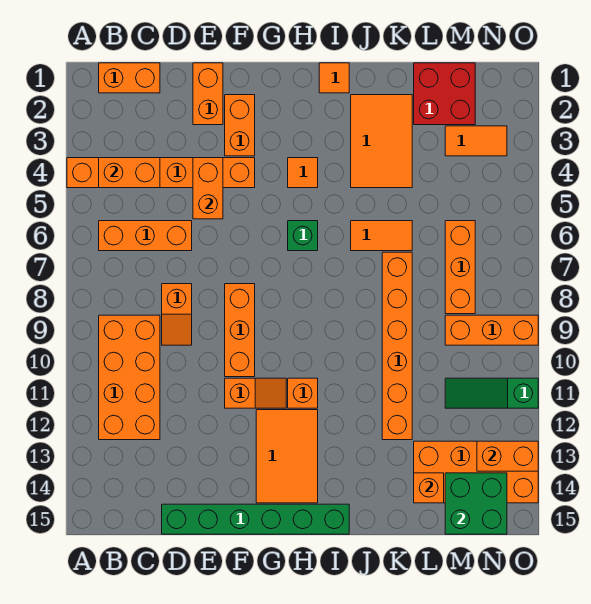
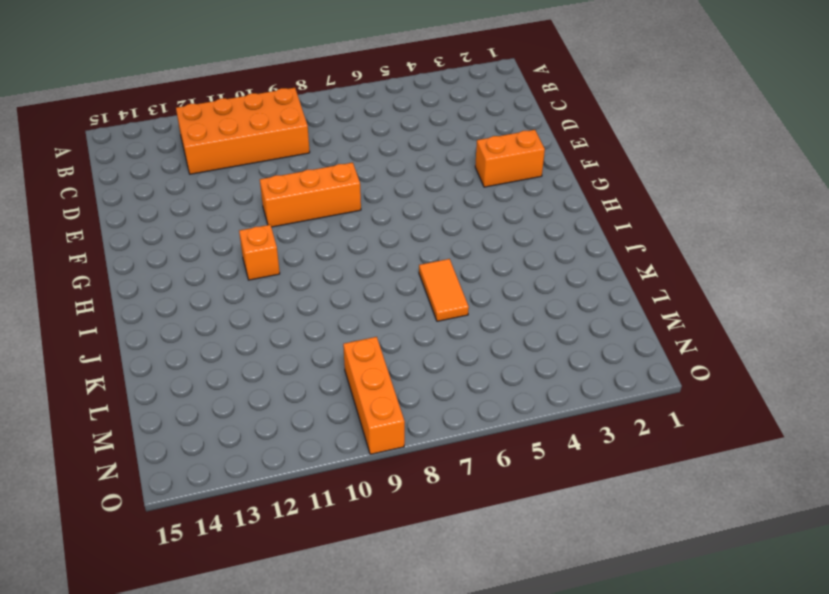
none -> orange 1x6 brick [67,158,255,188]
none -> orange 1x2 brick [99,63,160,93]
none -> orange 1x3 brick [99,221,192,251]

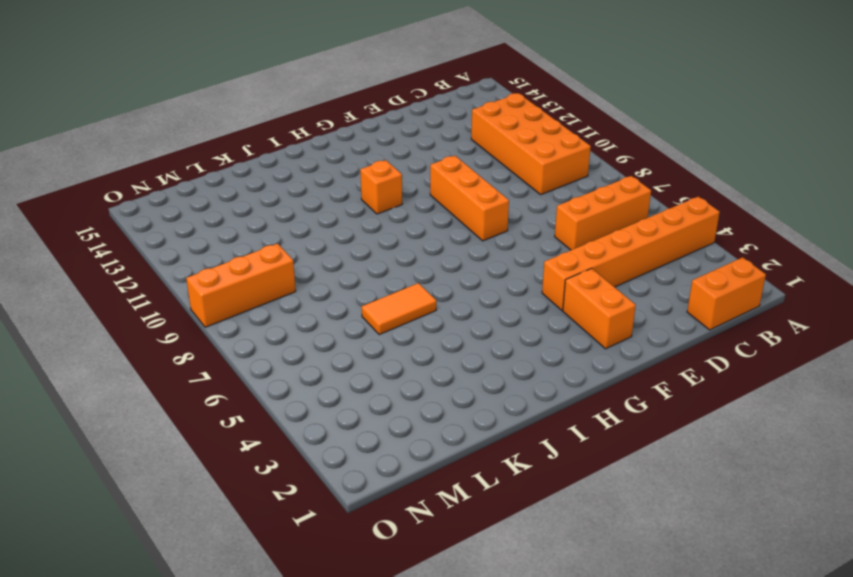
none -> orange 1x2 slope [162,284,192,345]
none -> green 1x6 brick [162,504,349,534]
none -> orange 1x2 brick [193,63,223,125]

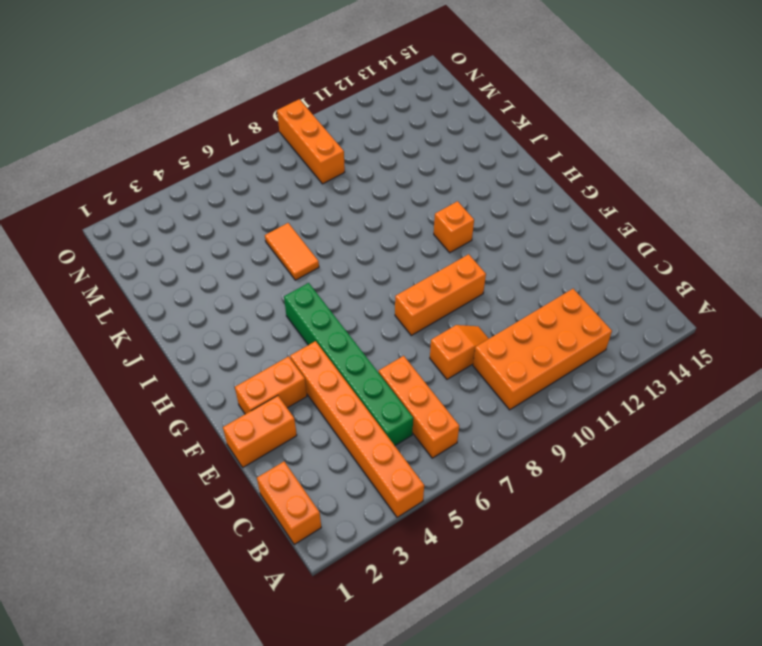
green 1x6 brick [284,283,413,445] -> green 1x6 brick moved to [162,504,349,534]
none -> orange 1x2 slope [225,378,286,408]
none -> orange 2x3 tile [256,410,318,503]
none -> orange 1x1 tile [288,158,318,188]

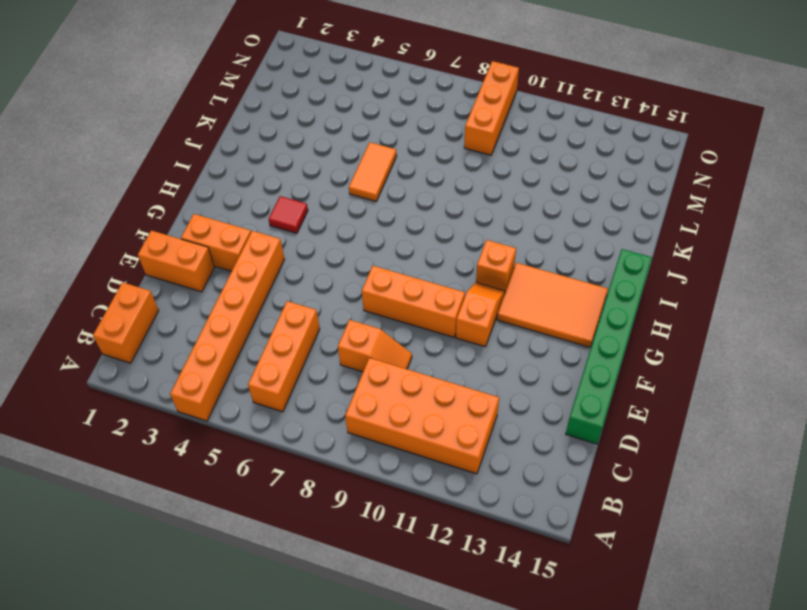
red 1x1 tile [269,196,308,233] -> orange 1x1 tile [288,158,318,188]
none -> green 1x1 brick [288,221,318,251]
none -> orange 1x1 tile [319,63,349,93]
none -> orange 2x3 tile [351,95,412,188]

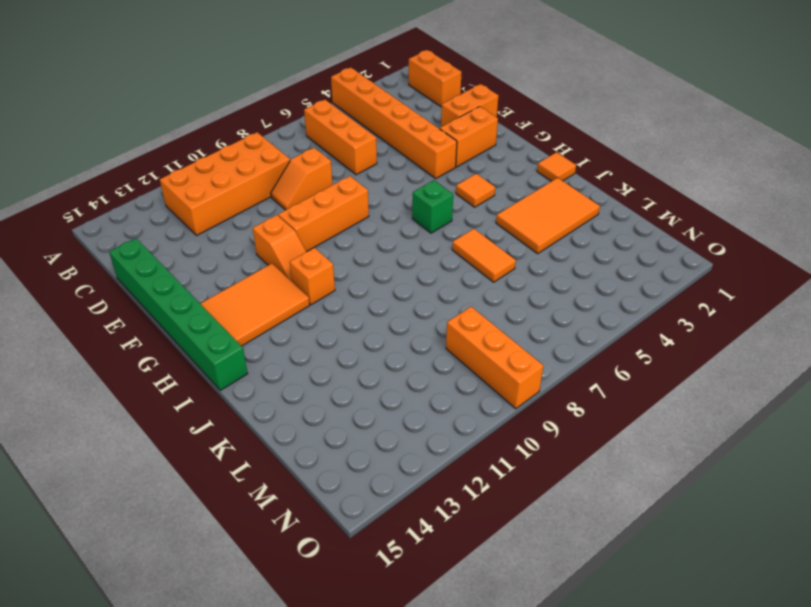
none -> orange 1x6 brick [382,252,412,440]
none -> red 2x2 brick [414,63,475,125]
none -> orange 2x4 brick [414,441,538,503]

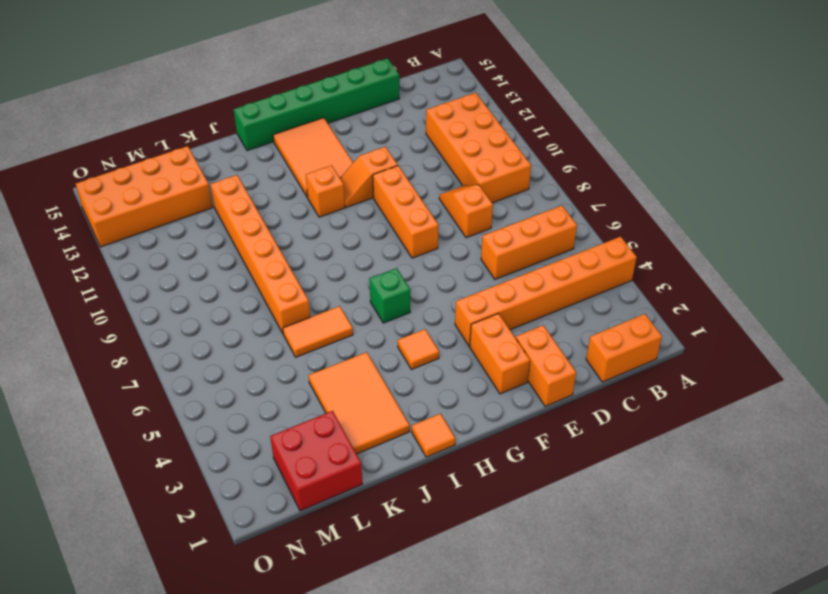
none -> orange 1x2 tile [445,126,507,156]
none -> orange 1x3 brick [445,221,475,314]
none -> orange 1x3 brick [445,315,538,345]

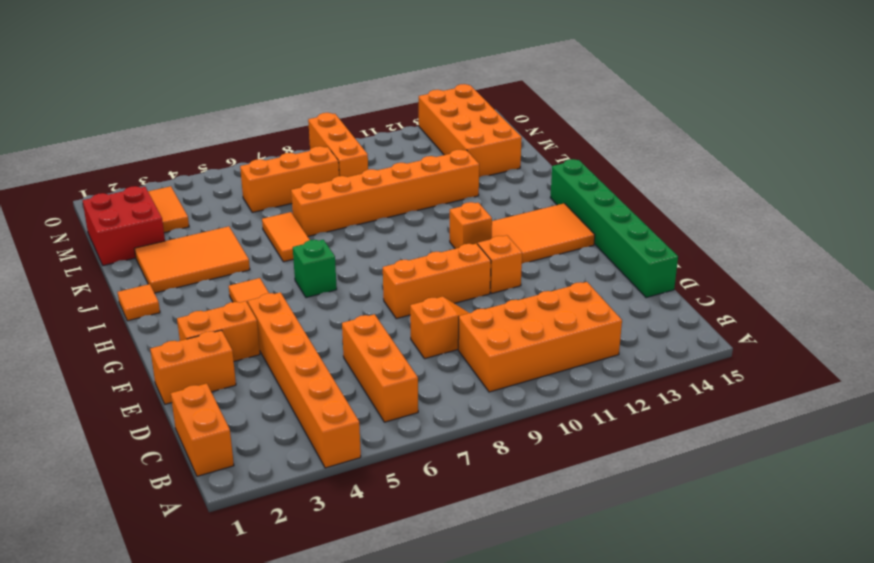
none -> green 1x3 slope [445,378,538,408]
none -> orange 1x2 brick [99,158,160,188]
none -> orange 1x2 brick [193,158,223,219]

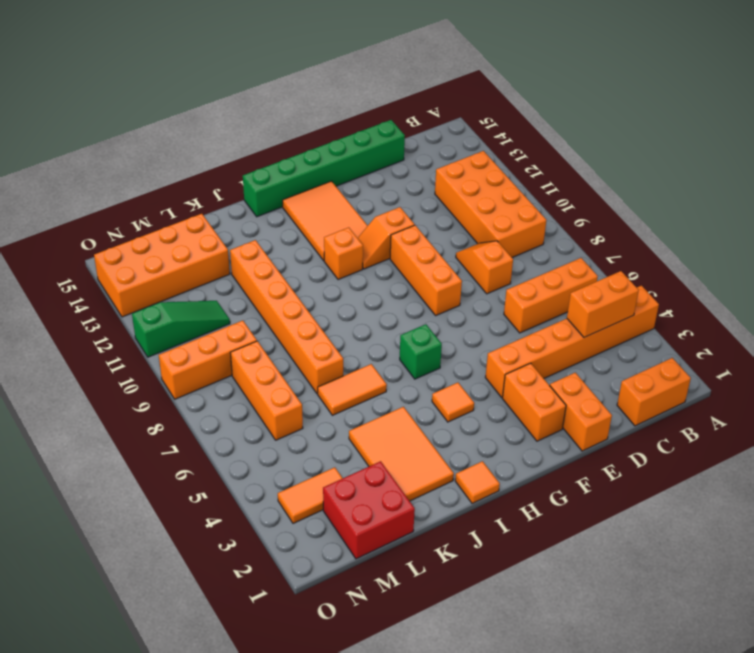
none -> orange 1x2 brick [193,158,223,219]
none -> orange 1x1 brick [414,473,444,503]
none -> green 2x2 brick [445,473,507,534]

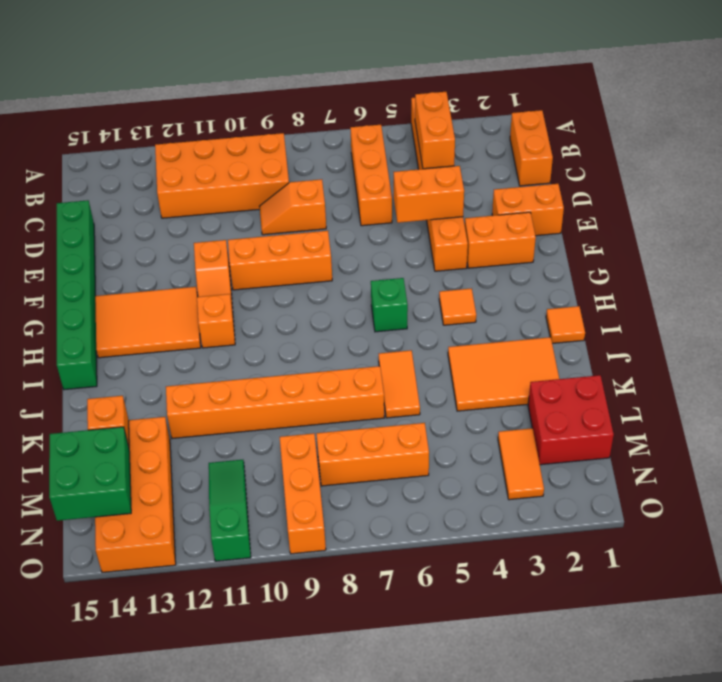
none -> orange 1x2 brick [477,441,538,471]

